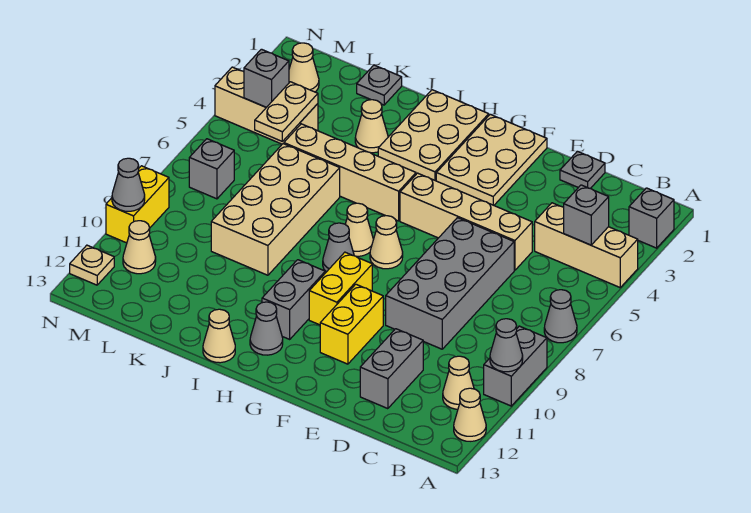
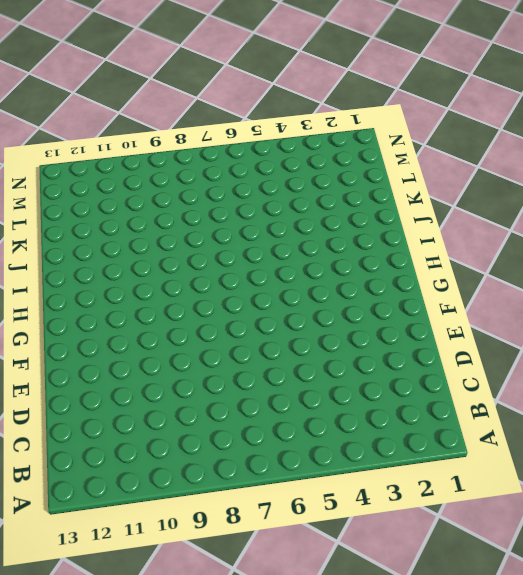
none -> grey 1x1 brick [629,188,674,248]
none -> tan 1x3 brick [535,203,638,287]
none -> grey 1x1 cone [544,290,577,343]
none -> grey 1x2 brick [484,326,547,406]

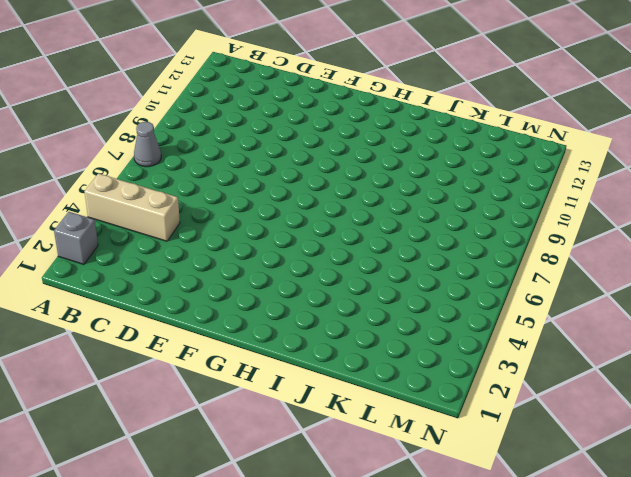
none -> grey 1x2 brick [484,326,547,406]
none -> tan 1x1 cone [454,388,486,441]
none -> tan 1x1 cone [443,356,474,409]
none -> grey 1x1 plate [560,151,605,189]

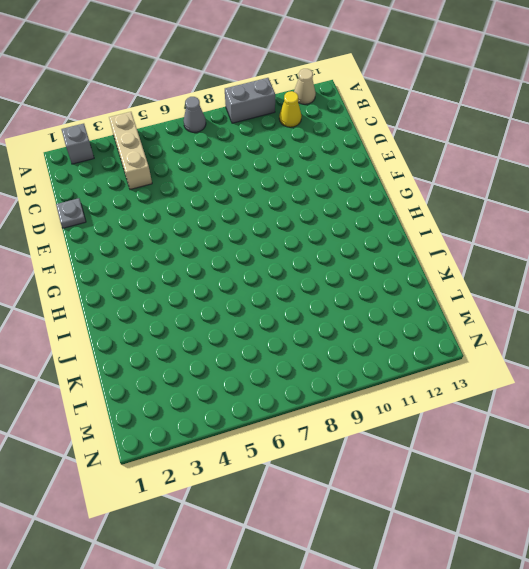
yellow 1x1 cone [279,91,302,127] -> tan 1x1 cone [443,356,474,409]
none -> tan 1x4 brick [400,173,532,270]
none -> grey 2x4 brick [386,218,514,349]
none -> grey 1x2 brick [360,329,423,409]
none -> tan 2x3 plate [436,114,547,205]

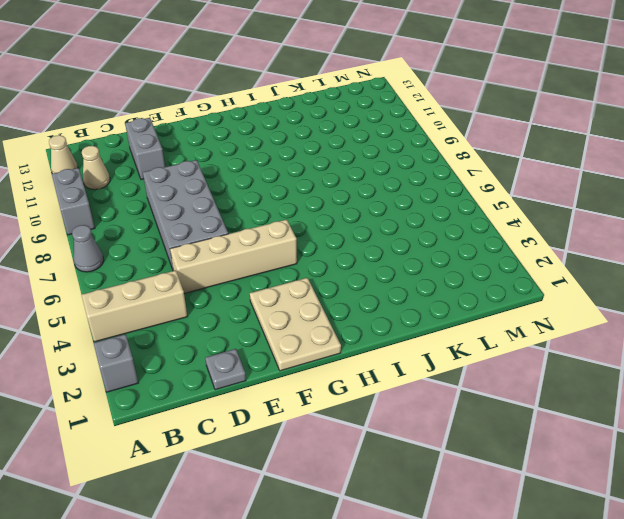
none -> yellow 1x2 brick [320,284,383,364]
none -> tan 1x1 cone [370,216,403,269]
none -> yellow 1x2 brick [309,252,372,325]
none -> tan 2x3 plate [378,90,489,181]

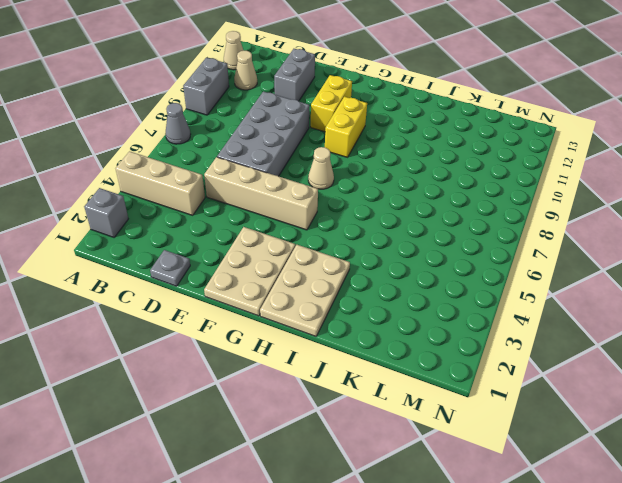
none -> tan 1x4 brick [284,124,416,221]
none -> tan 1x1 cone [345,203,373,256]
none -> grey 1x1 cone [323,223,354,272]
none -> grey 1x2 brick [262,260,325,339]

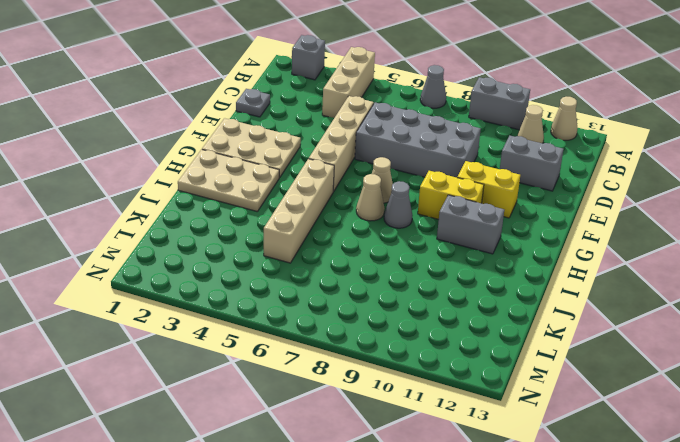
none -> grey 1x1 cone [250,302,283,355]
none -> tan 1x1 cone [203,309,235,363]
none -> tan 1x1 cone [355,100,388,153]
none -> tan 2x4 brick [211,144,340,275]

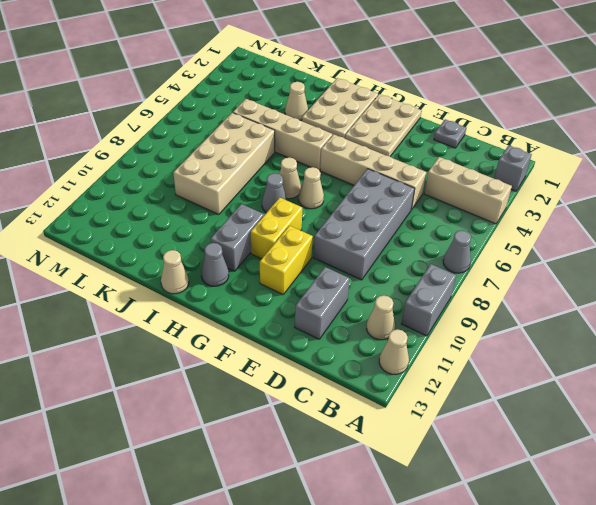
none -> grey 1x1 plate [357,65,402,105]
none -> tan 1x3 brick [215,67,318,144]
none -> tan 1x1 cone [289,43,319,92]
none -> grey 1x1 brick [189,139,234,199]

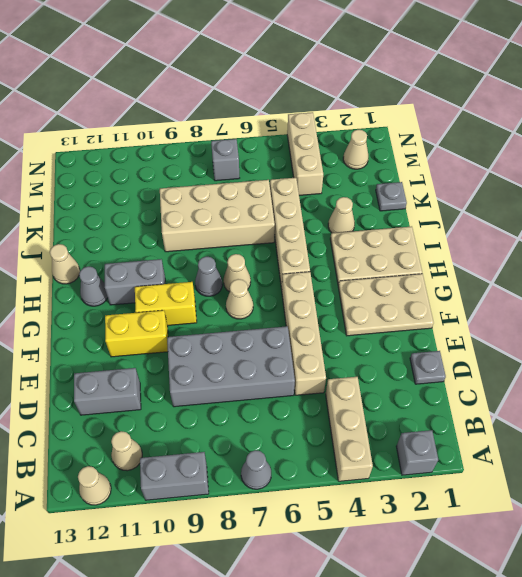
none -> tan 1x1 cone [123,221,156,274]
none -> yellow 1x2 brick [106,166,169,243]
none -> tan 1x1 plate [70,245,114,285]
none -> grey 1x1 cone [490,319,523,372]

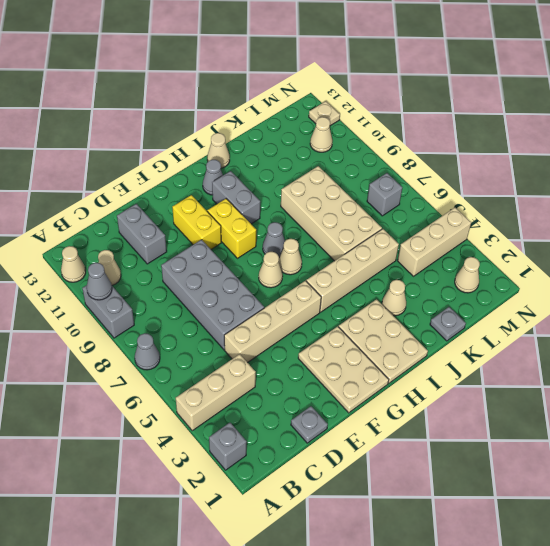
none -> yellow 1x2 brick [106,166,169,243]
none -> grey 1x1 brick [564,185,609,245]
none -> tan 1x2 plate [255,82,318,141]
none -> grey 1x1 brick [244,49,289,107]

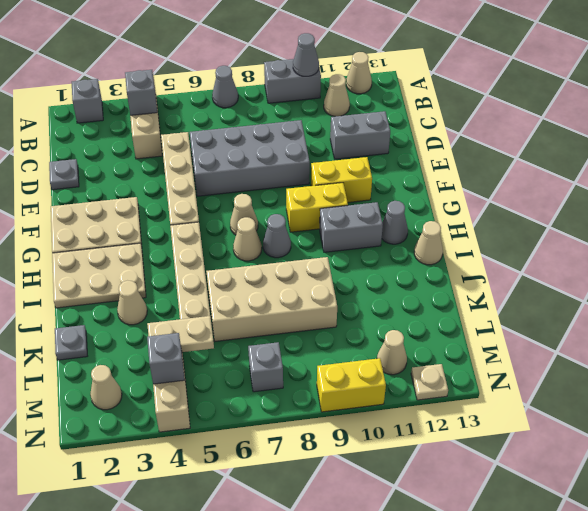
none -> grey 1x1 cone [112,158,145,211]

